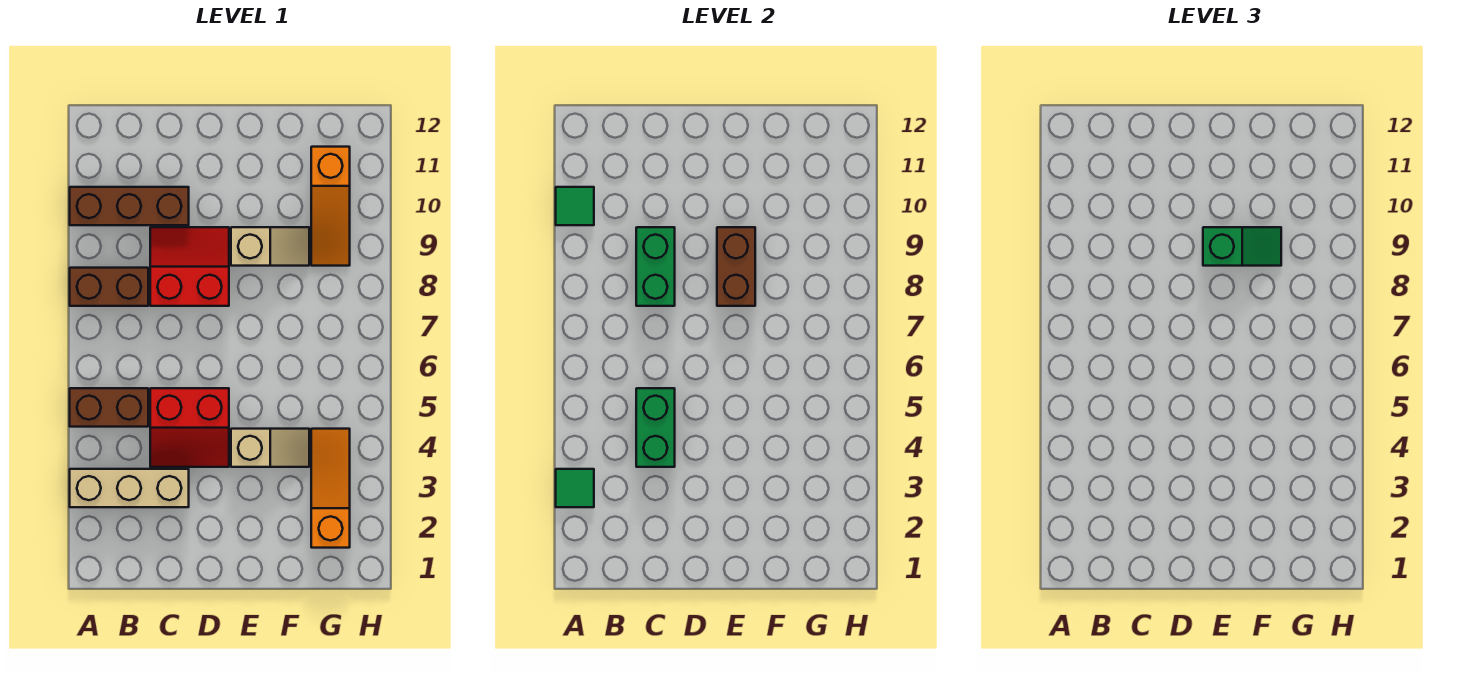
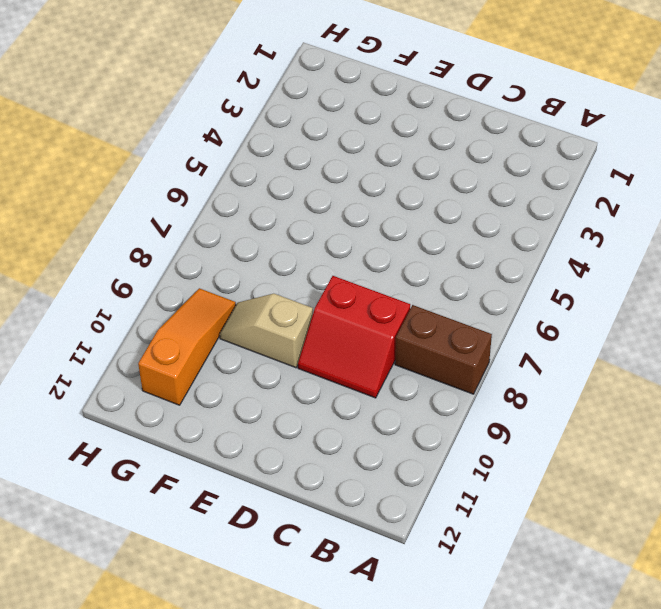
none -> tan 1x3 brick [70,469,189,507]
none -> brown 1x2 brick [70,388,148,427]
none -> brown 1x3 brick [70,187,189,225]

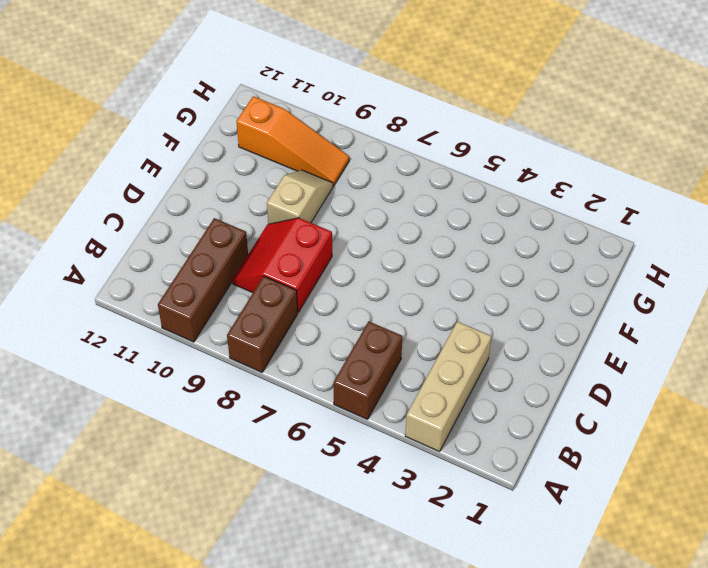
none -> red 2x2 slope [150,388,229,467]
none -> tan 1x2 slope [231,429,309,467]
none -> orange 1x3 slope [311,429,350,548]

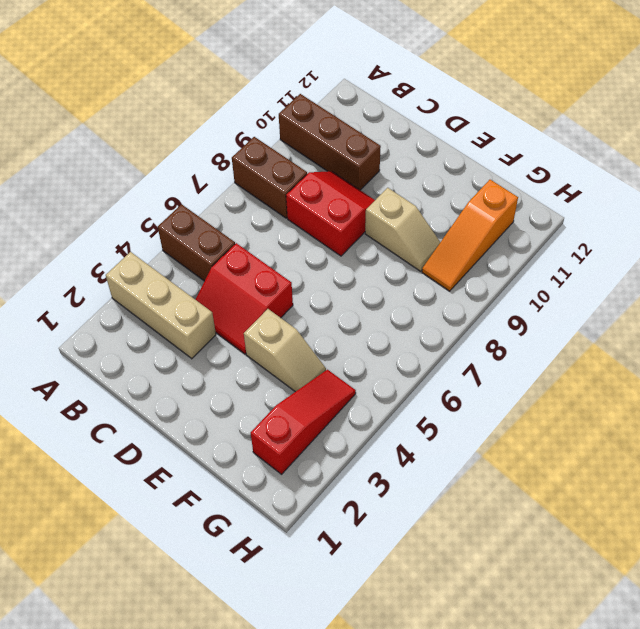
red 1x3 slope [251,370,356,474] -> orange 1x3 slope [311,429,350,548]
none -> green 1x1 tile [556,469,594,507]
none -> green 1x1 tile [556,187,594,225]
none -> green 1x2 brick [636,388,675,467]

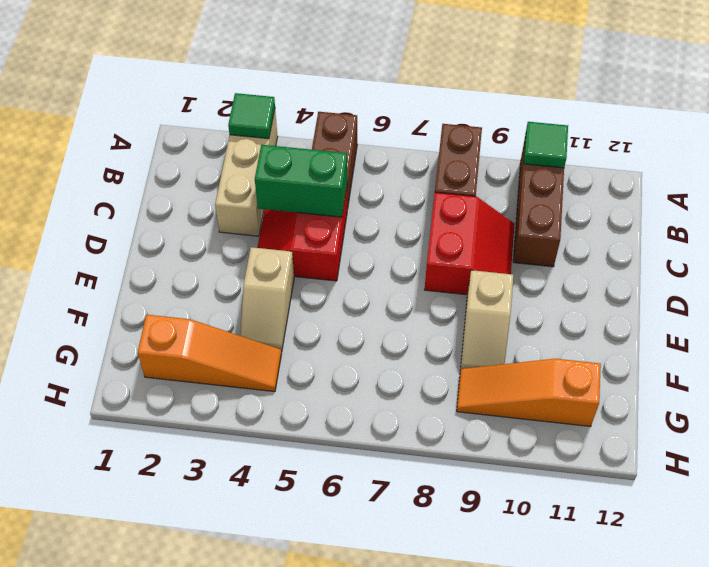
none -> green 1x2 brick [636,227,675,306]
none -> brown 1x2 brick [717,227,755,306]
none -> green 1x2 slope [1203,227,1281,266]

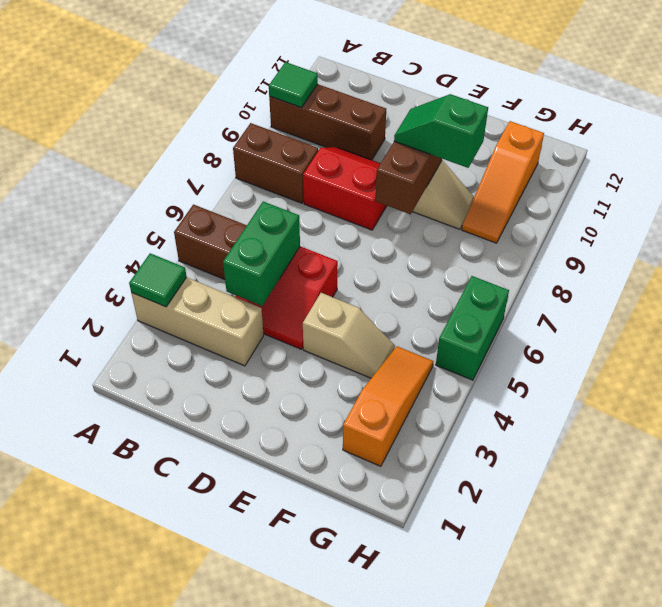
green 1x2 slope [394,94,488,168] -> green 1x2 slope turned to [1203,227,1281,266]
green 1x2 brick [436,276,509,380] -> green 1x2 brick moved to [636,227,675,306]

